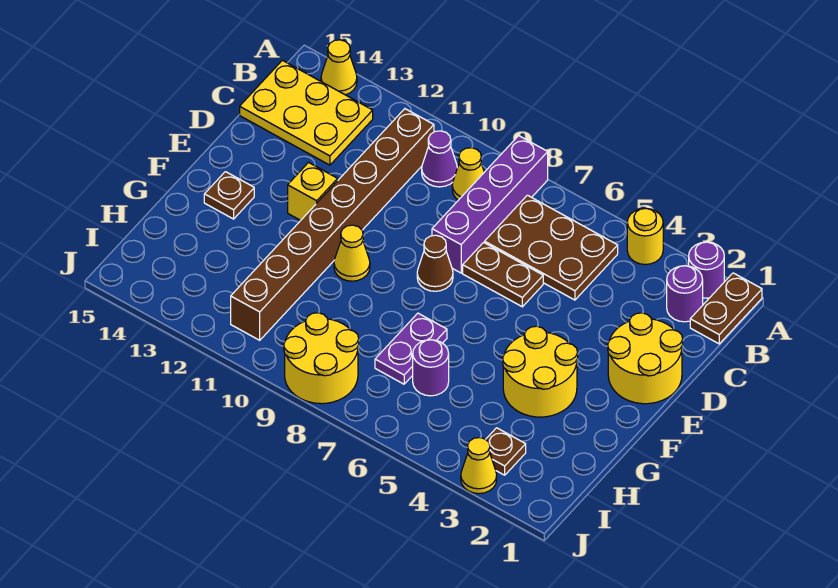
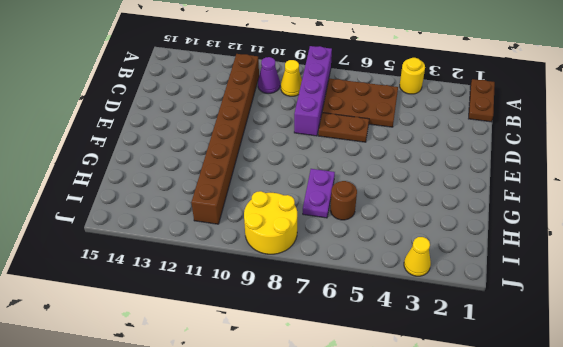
brown 1x1 round brick [330,181,357,220] -> purple 1x1 round brick [413,340,449,396]
none -> purple 1x1 round brick [689,242,724,298]
none -> yellow 1x1 cone [321,40,357,95]
none -> purple 1x1 round brick [667,266,703,322]

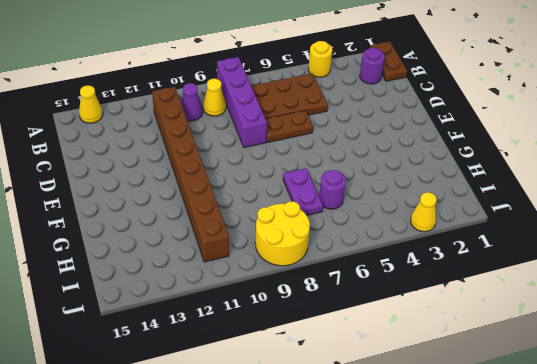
none -> purple 1x1 round brick [689,242,724,298]
none -> yellow 2x3 plate [240,60,373,165]
none -> yellow 2x2 round brick [608,313,683,404]

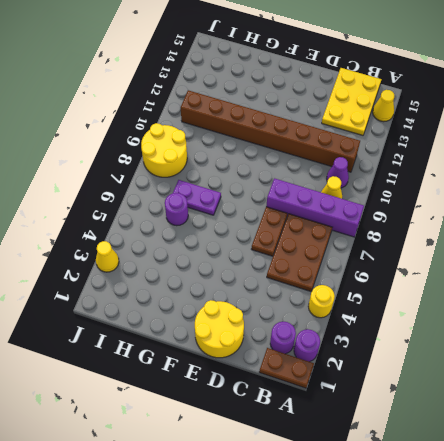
none -> brown 1x1 cone [417,235,453,291]
none -> yellow 1x1 brick [288,163,338,220]
none -> yellow 2x2 round brick [503,326,578,417]

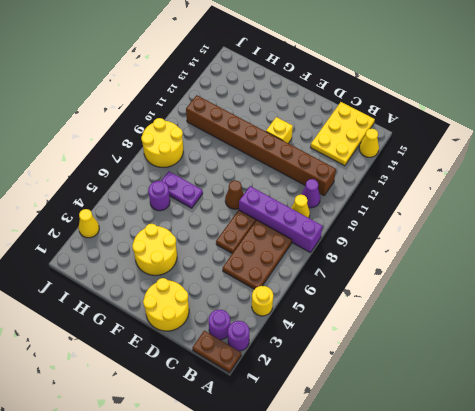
none -> yellow 1x1 cone [334,225,370,281]
none -> brown 1x1 plate [204,172,254,219]
none -> brown 1x1 plate [486,428,526,475]

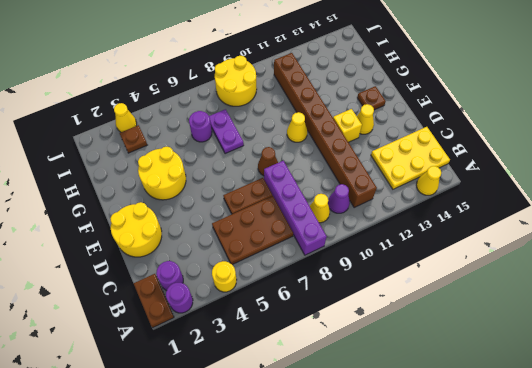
yellow 1x1 cone [357,104,374,134] -> none

